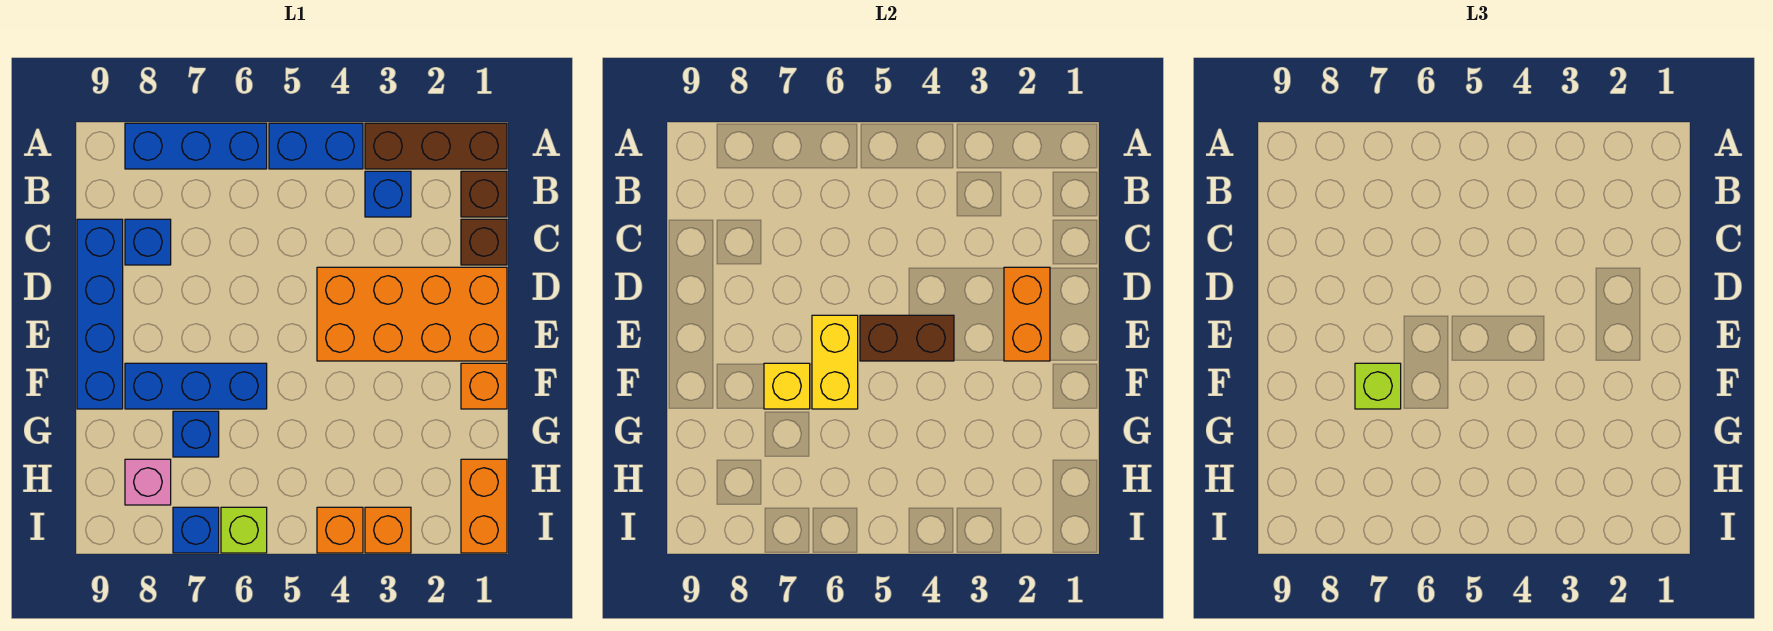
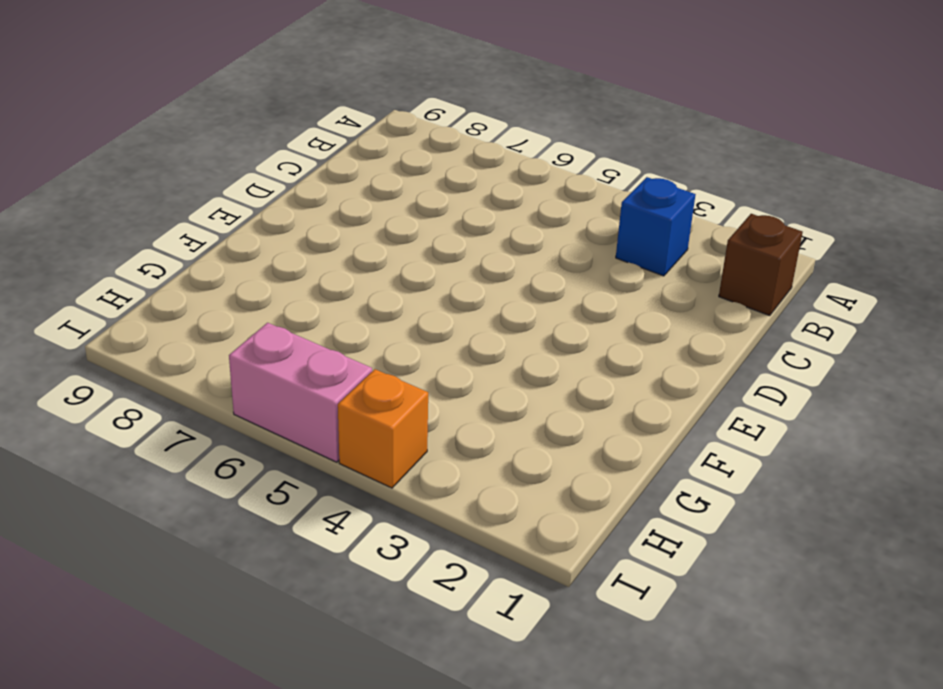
pink 1x2 brick [229,323,372,462] -> lime 1x1 brick [221,507,267,553]
none -> brown 1x3 brick [365,123,507,169]
none -> blue 1x2 brick [269,123,363,169]
none -> blue 1x3 brick [125,123,267,169]

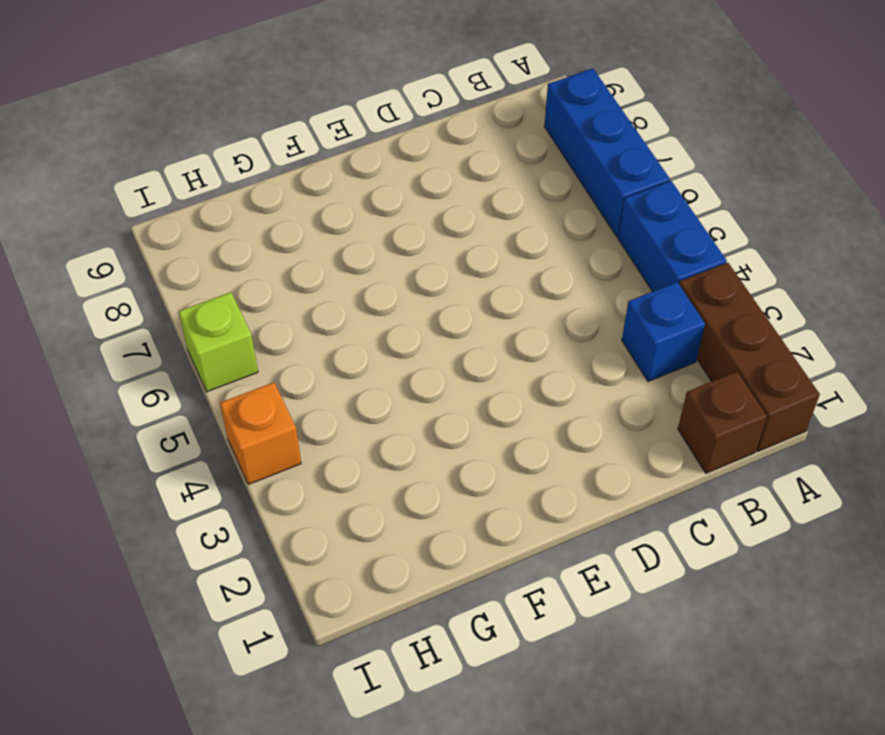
none -> brown 1x1 brick [461,219,507,265]
none -> blue 1x1 brick [125,219,171,265]
none -> blue 1x4 brick [77,219,123,409]

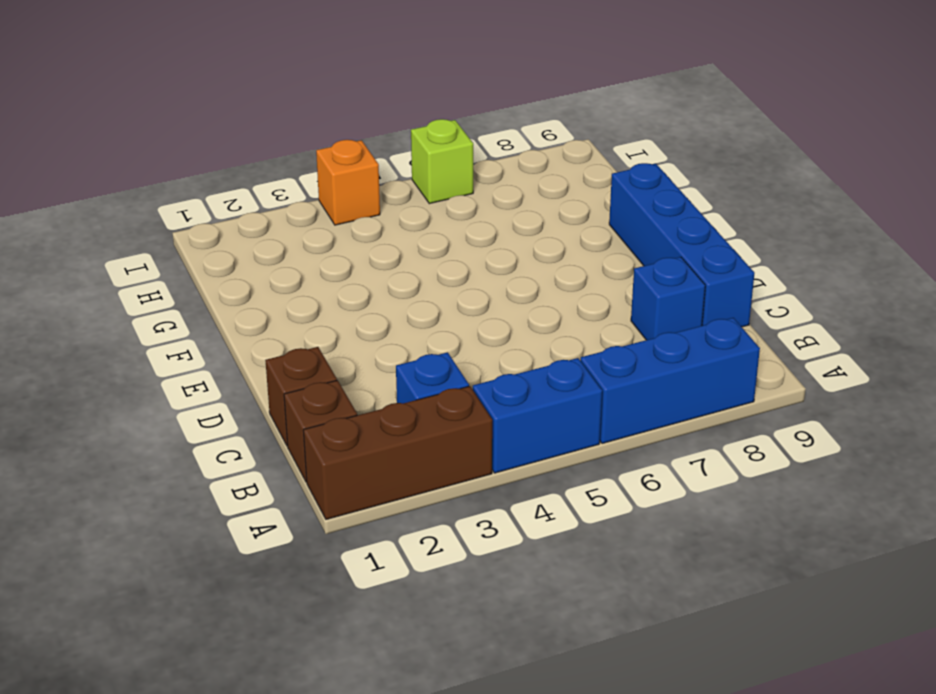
none -> orange 2x4 brick [317,267,507,361]
none -> orange 1x1 brick [461,363,507,409]
none -> blue 1x3 brick [125,363,267,409]

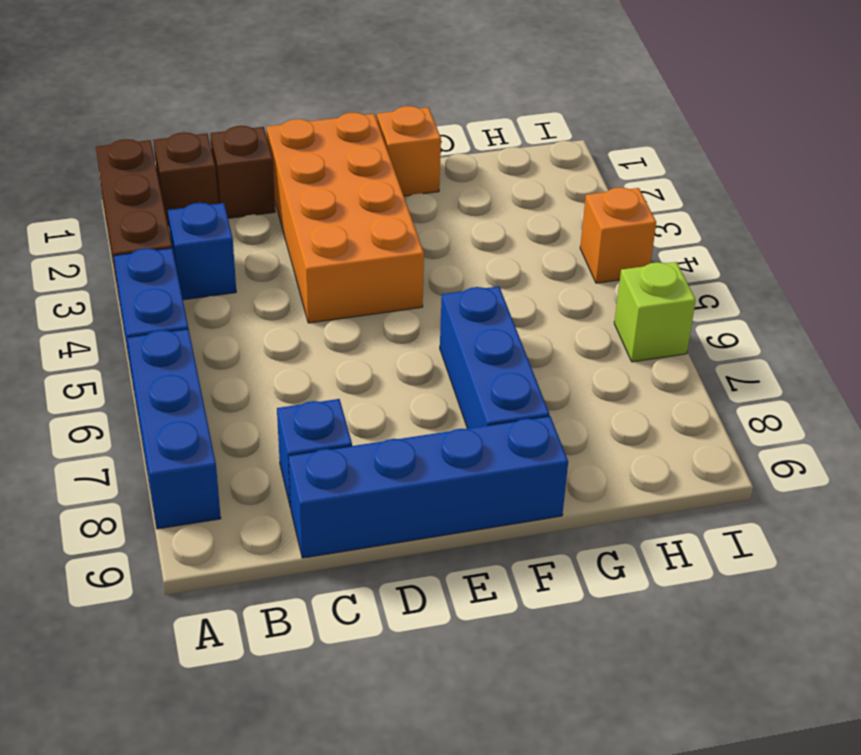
none -> blue 1x1 brick [173,411,219,457]
none -> orange 1x2 brick [461,459,507,553]
none -> pink 1x1 brick [125,459,171,505]

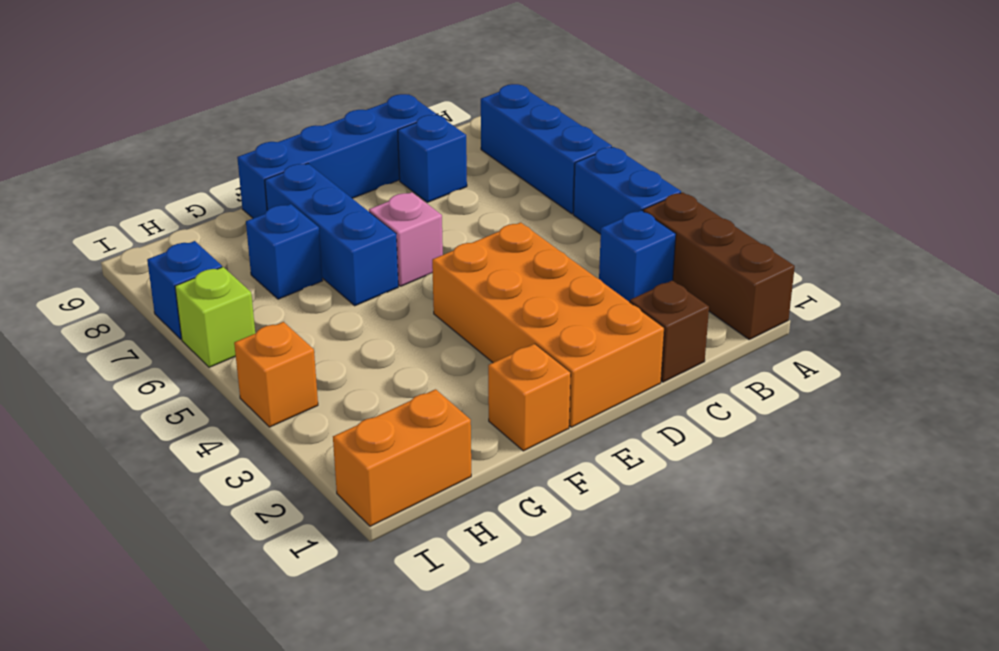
pink 1x1 brick [369,192,443,286] -> pink 1x1 brick moved to [125,459,171,505]
none -> brown 1x1 brick [461,171,507,217]
none -> orange 1x1 brick [365,507,411,553]
none -> orange 1x2 brick [1004,267,1050,361]

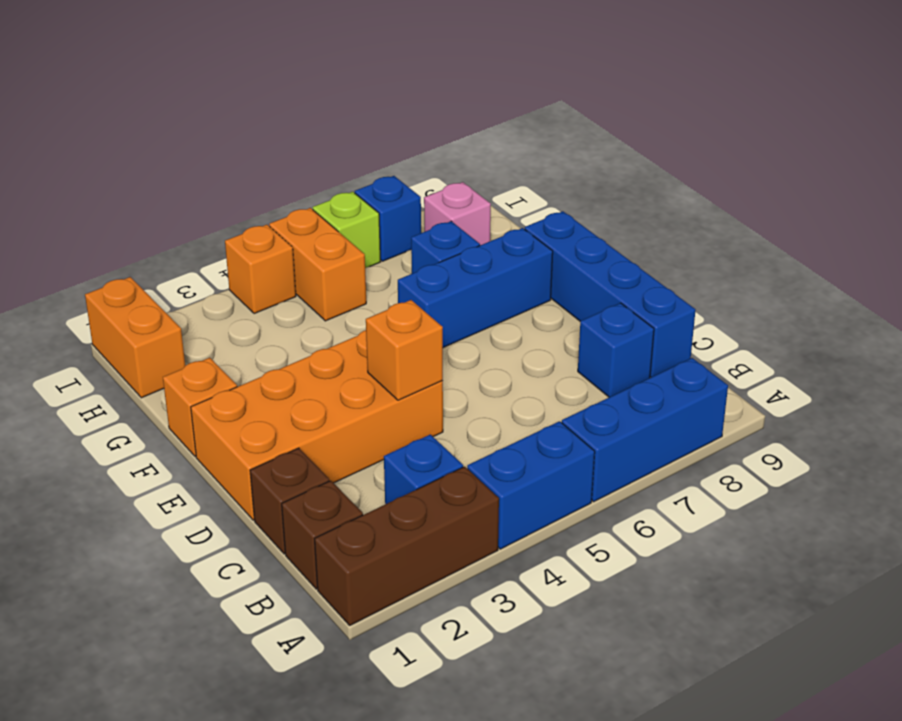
orange 1x1 brick [366,300,443,400] -> orange 1x1 brick moved to [365,507,411,553]
orange 1x2 brick [269,208,366,321] -> orange 1x2 brick moved to [1004,267,1050,361]
none -> brown 1x2 brick [860,315,954,361]
none -> yellow 1x2 brick [812,315,858,409]
none -> yellow 1x1 brick [764,363,810,409]

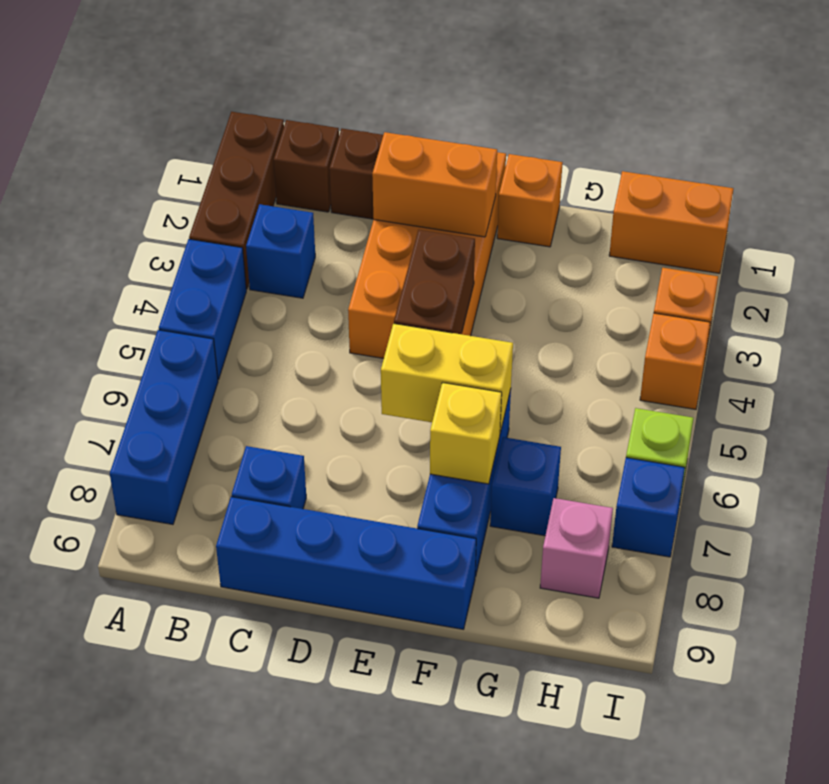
none -> lime 1x1 brick [1355,363,1401,409]

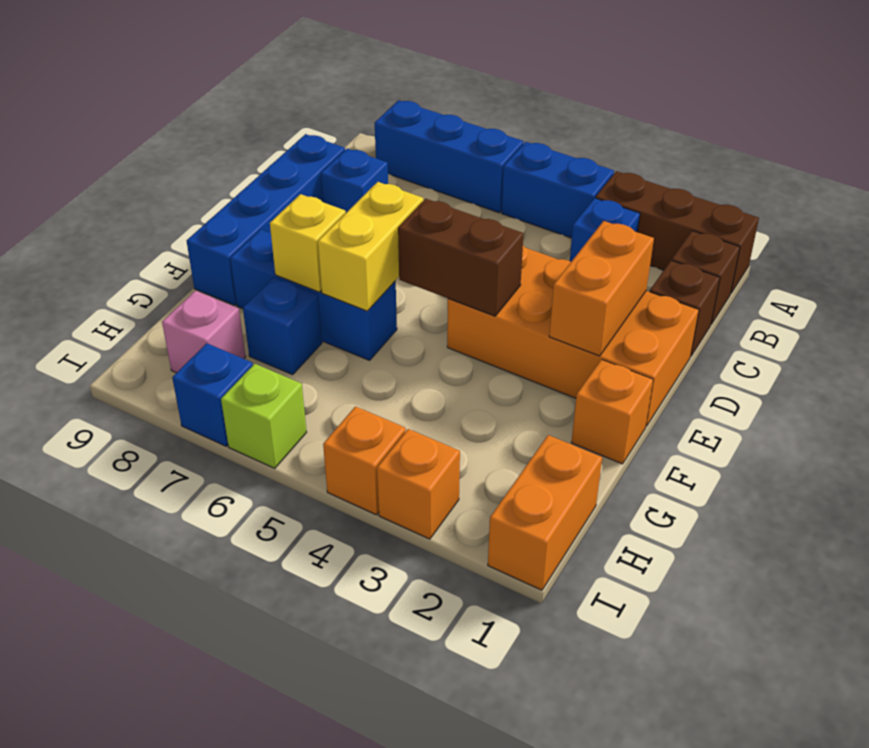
none -> lime 1x1 brick [1355,363,1401,409]

